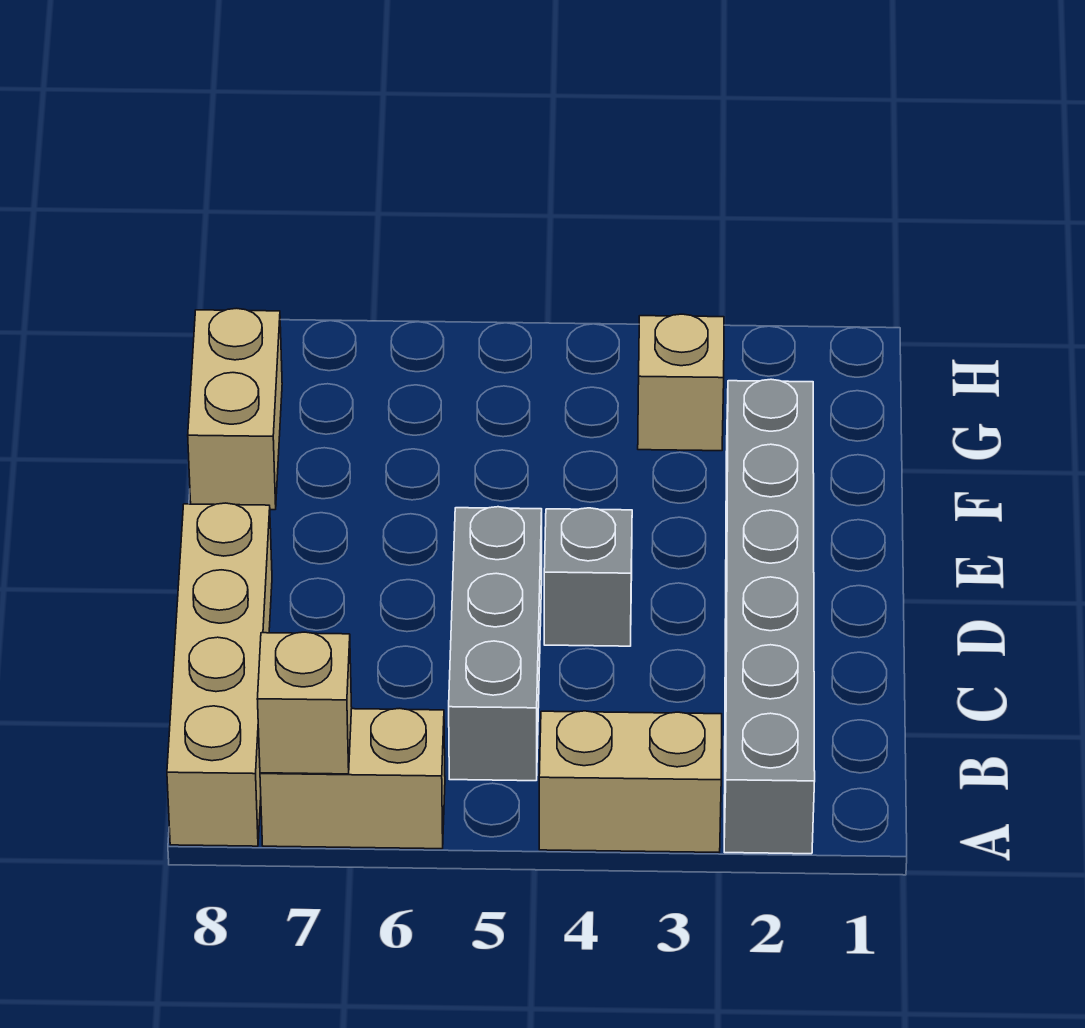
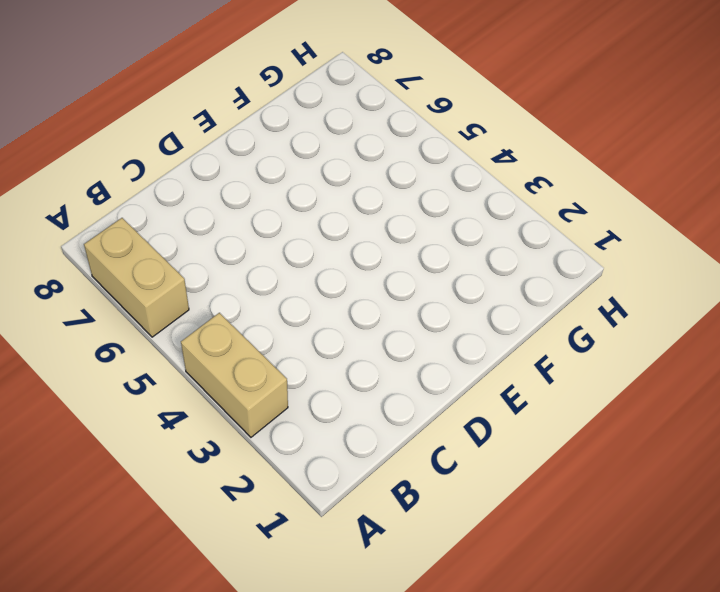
none -> grey 1x6 brick [724,379,815,854]
none -> tan 1x4 brick [167,503,272,846]

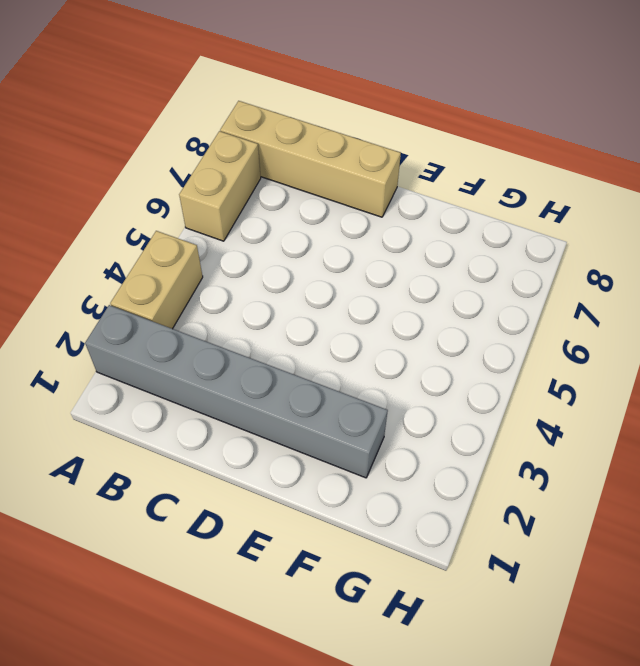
none -> grey 1x3 brick [449,507,542,781]
none -> grey 1x1 brick [544,508,632,646]

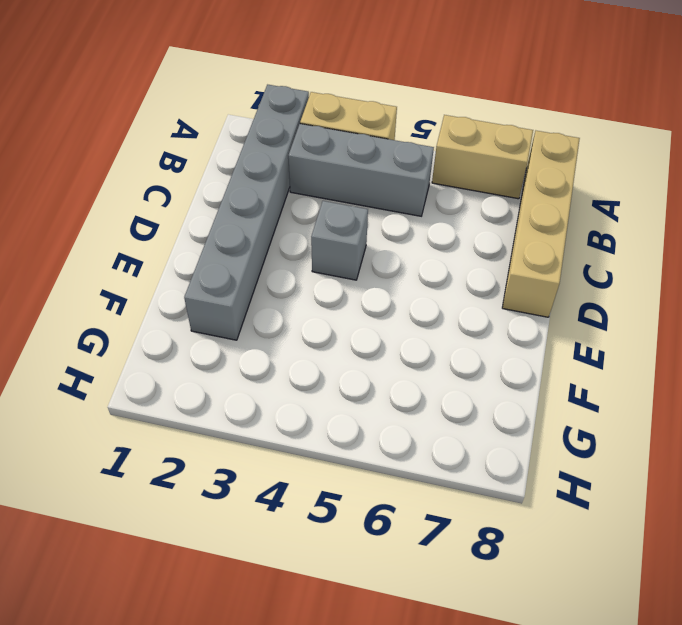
grey 1x3 brick [288,124,434,216] -> grey 1x3 brick turned to [449,507,542,781]
none -> tan 1x2 brick [188,308,282,510]
none -> tan 1x1 brick [638,314,724,451]

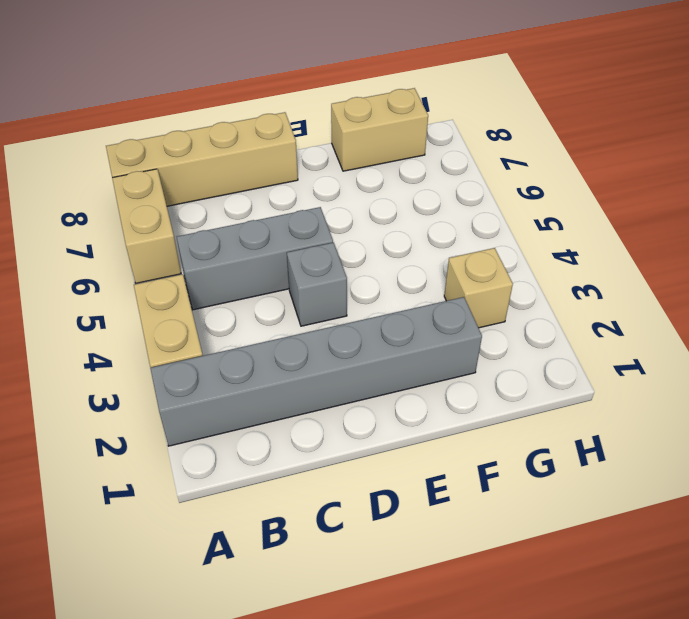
none -> tan 1x1 brick [257,632,352,774]

